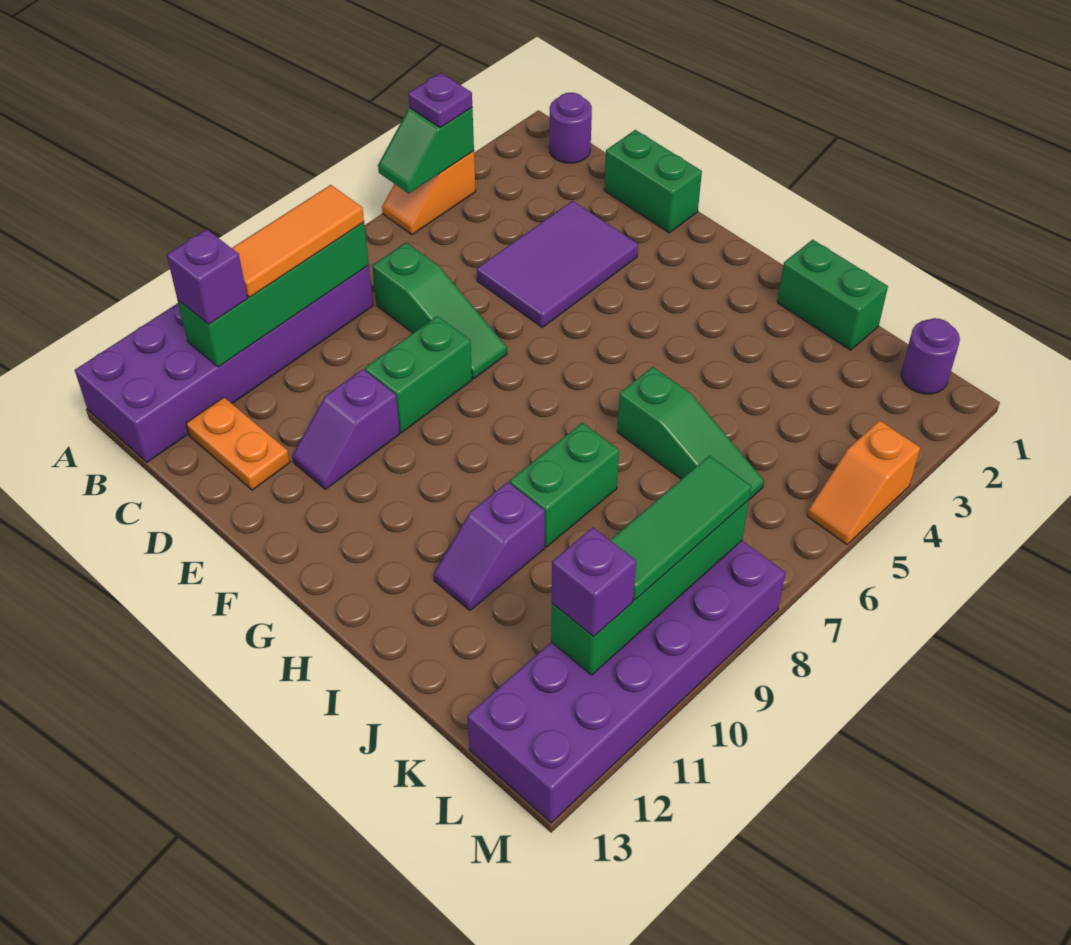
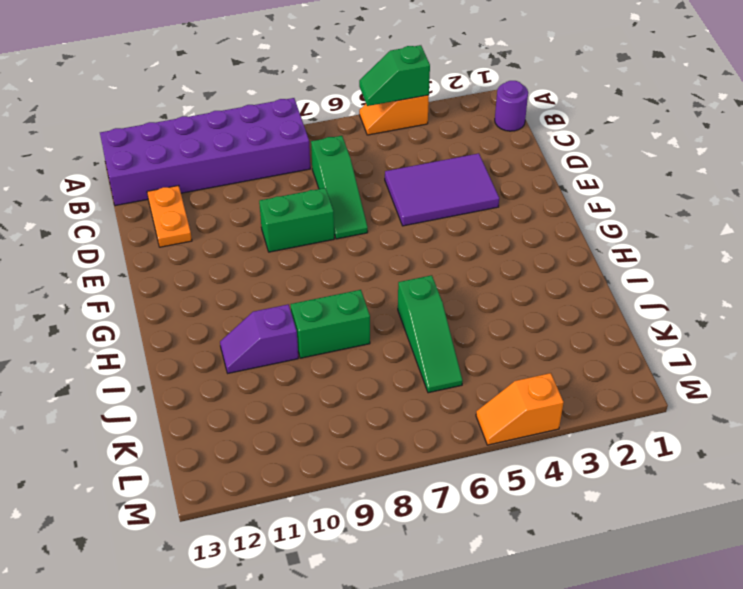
none -> green 1x2 brick [604,130,702,233]
none -> purple 1x2 slope [292,369,400,489]
none -> green 1x2 brick [777,240,888,350]

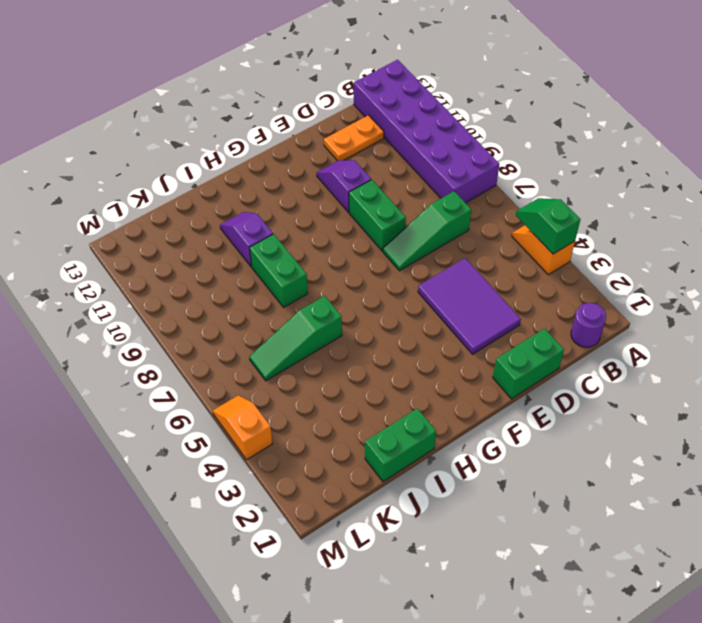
none -> purple 1x1 round brick [901,318,960,394]
none -> purple 2x6 brick [467,541,786,823]
none -> green 1x4 brick [178,222,369,367]

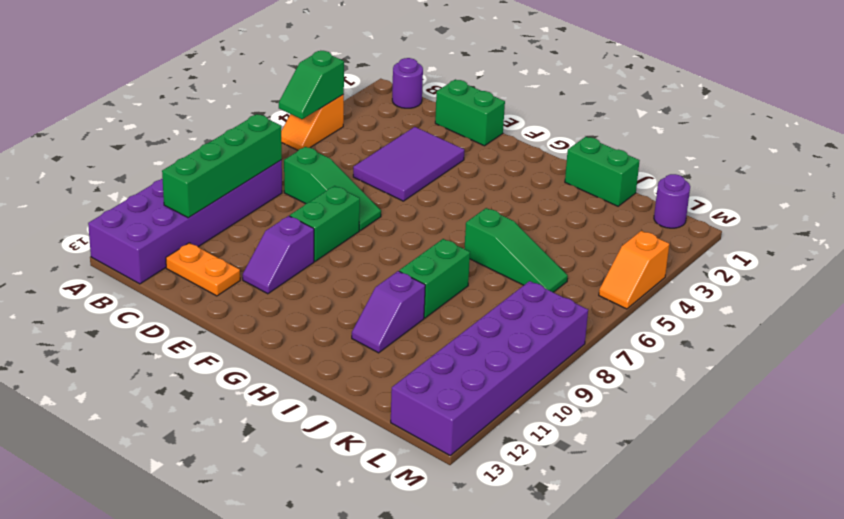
none -> green 1x4 brick [551,500,749,675]
none -> purple 1x1 plate [408,73,472,128]
none -> orange 1x3 tile [232,185,364,297]

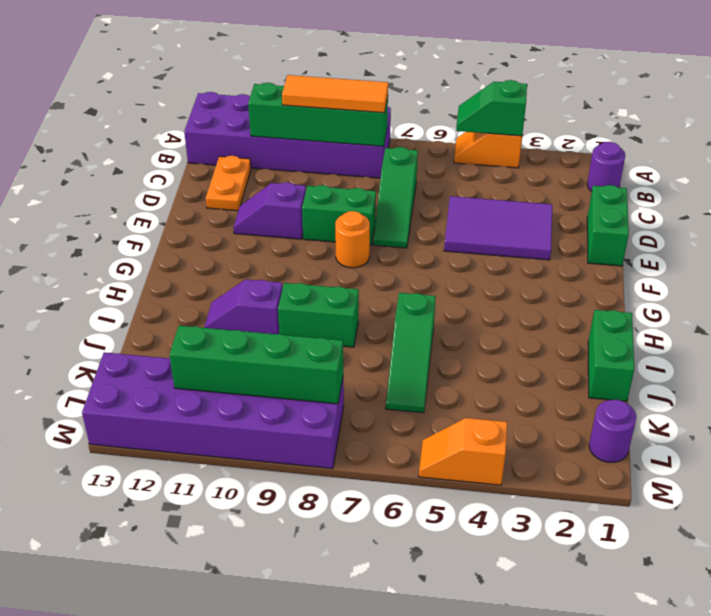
orange 1x1 round brick [335,211,370,268] -> none
none -> purple 1x1 plate [408,73,472,128]
none -> purple 1x1 brick [167,229,248,324]
none -> green 1x3 tile [610,456,751,600]

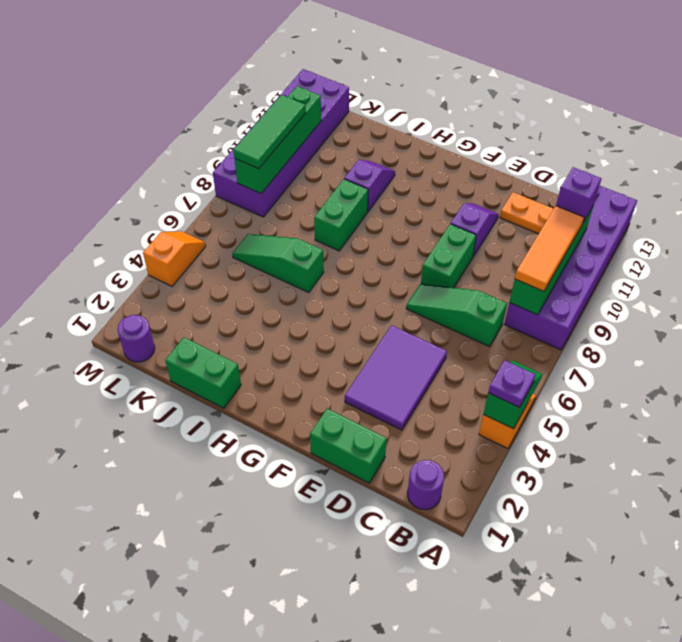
none -> purple 1x1 brick [552,527,636,636]

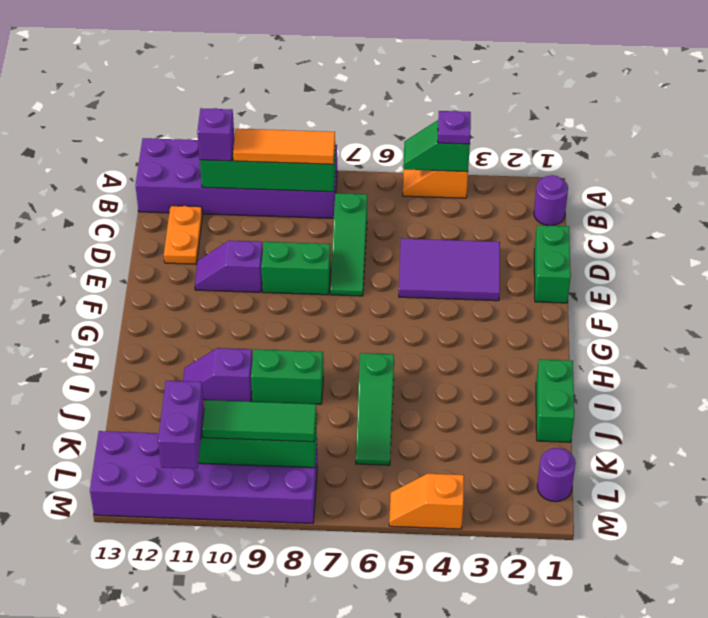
purple 1x2 brick [158,381,204,469] -> purple 1x1 brick [552,527,636,636]

